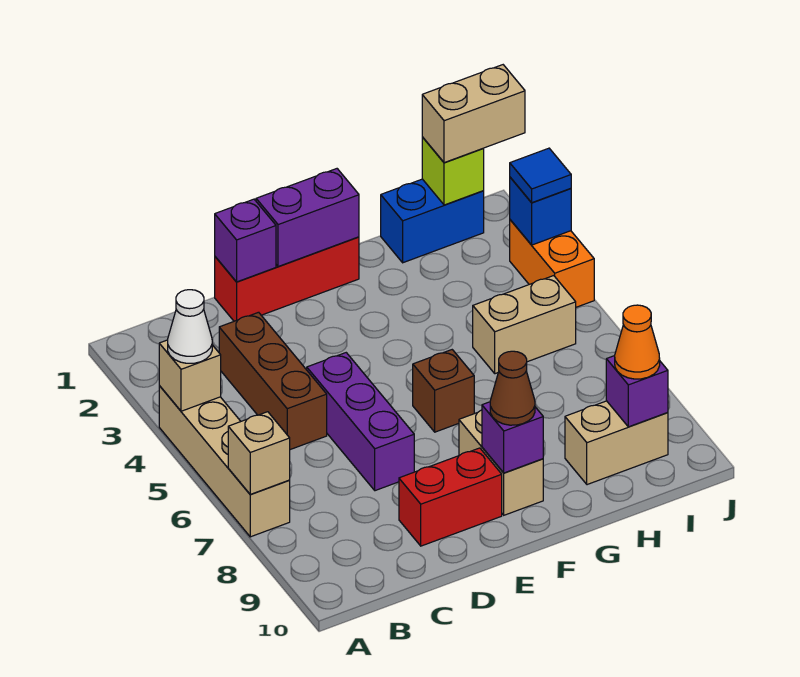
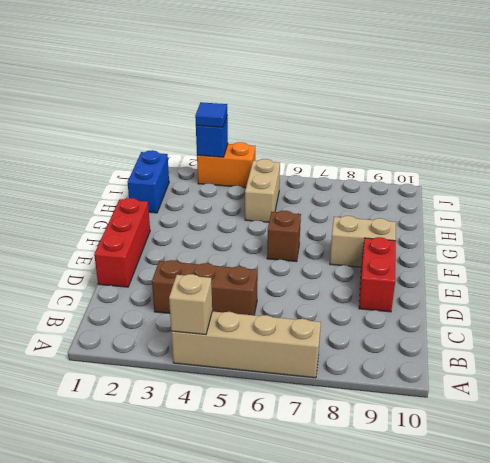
none -> purple 1x3 brick [307,353,414,491]
none -> tan 1x2 brick [565,401,668,485]
none -> tan 1x1 brick [228,412,290,494]

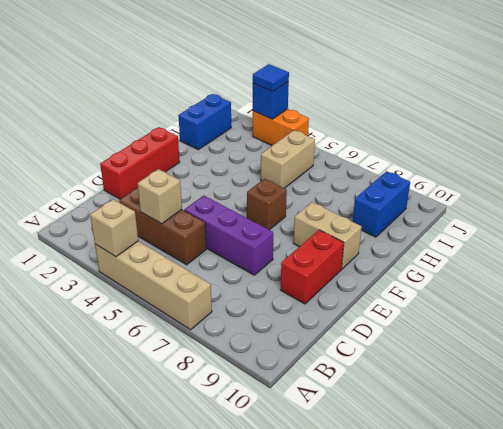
tan 1x1 brick [137,169,182,224] -> tan 1x1 brick moved to [228,412,290,494]
blue 1x2 brick [353,171,410,237] -> tan 1x2 brick [565,401,668,485]
none -> purple 1x1 brick [215,199,276,282]
none -> purple 1x2 brick [256,169,359,267]
none -> purple 1x1 brick [482,402,543,473]

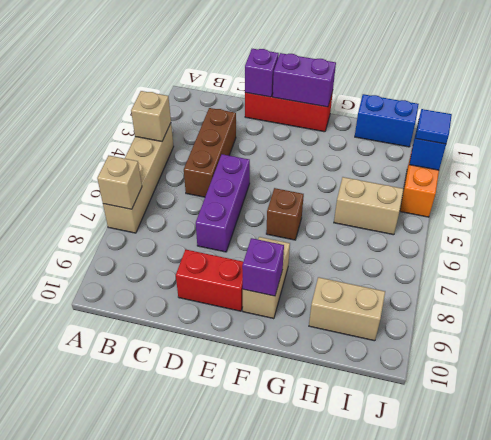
none -> lime 1x1 brick [422,137,484,205]
none -> purple 1x1 brick [606,356,668,427]
none -> white 1x1 cone [168,290,212,363]

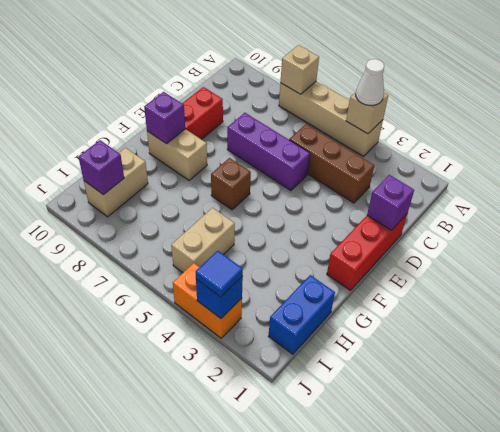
none -> purple 1x2 brick [256,169,359,267]
none -> lime 1x1 brick [422,137,484,205]
none -> brown 1x1 cone [490,351,535,425]

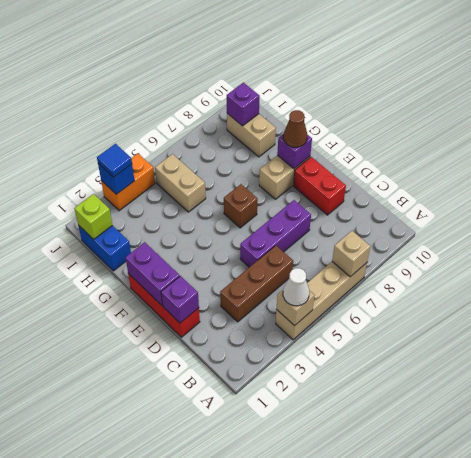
none -> tan 1x2 brick [422,65,525,163]
none -> orange 1x1 cone [615,305,660,379]

